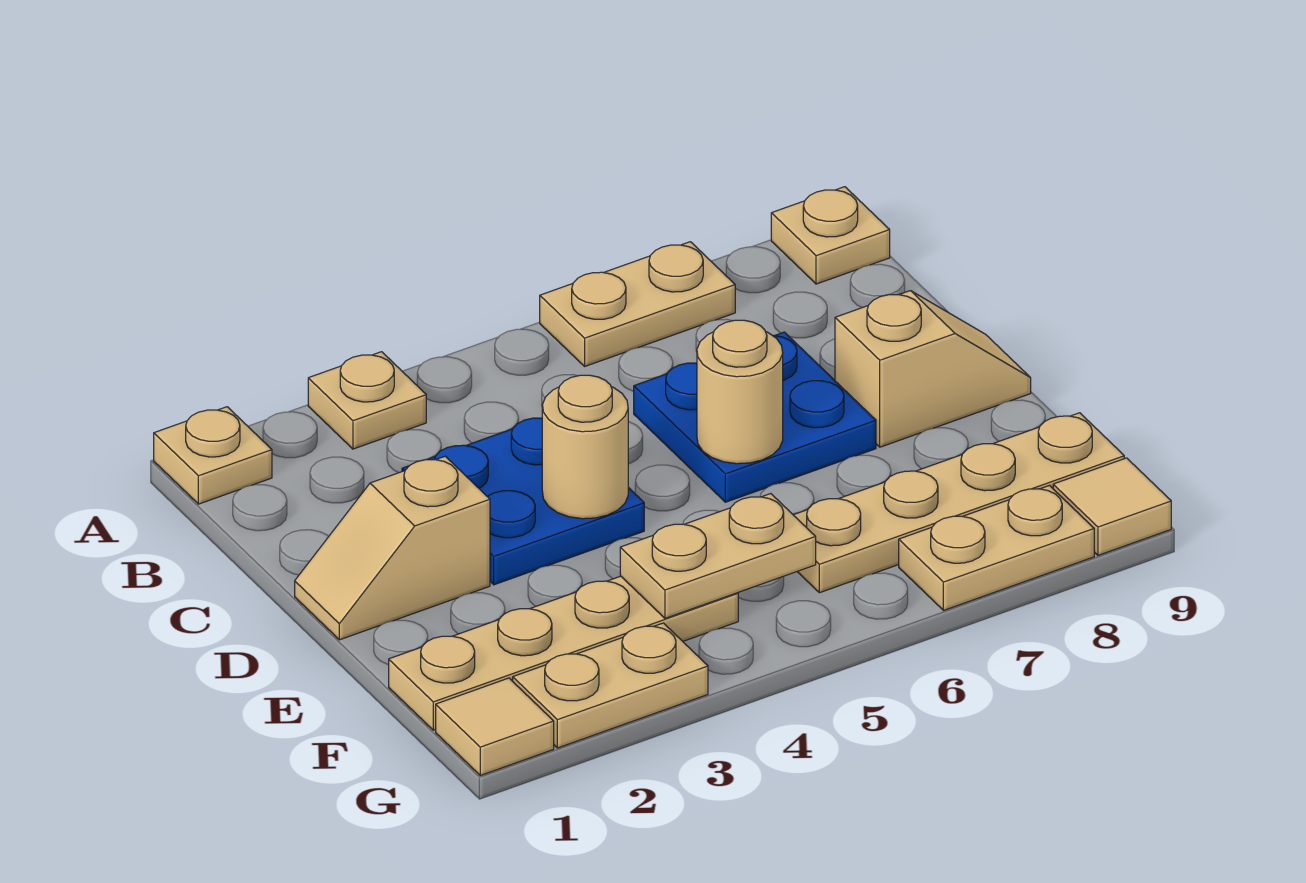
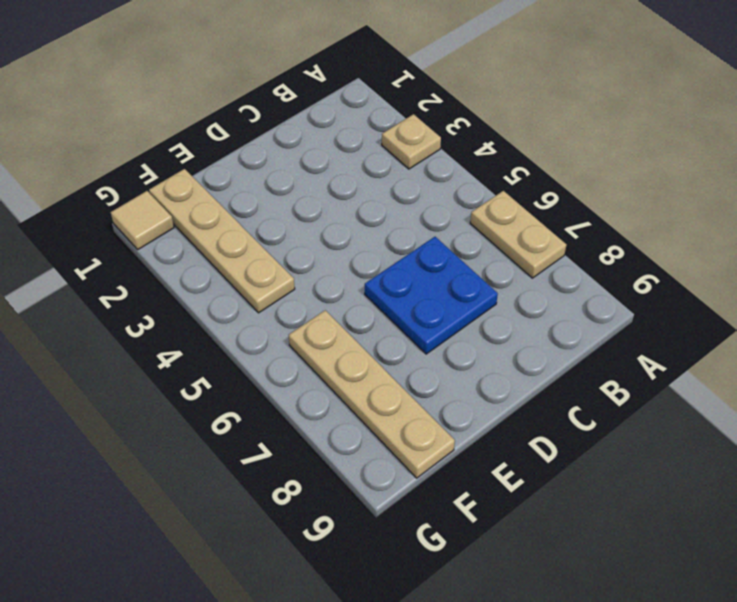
none -> tan 1x1 plate [154,407,272,504]
none -> tan 1x1 plate [771,187,890,284]
none -> blue 2x2 plate [402,418,644,585]

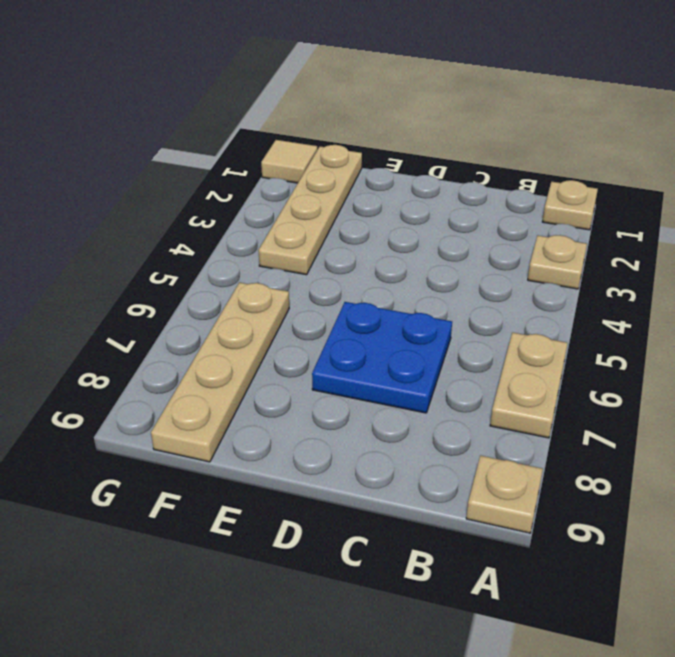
none -> blue 2x2 plate [402,418,644,585]
none -> tan 1x2 slope [295,456,490,640]
none -> tan 1x2 slope [835,291,1031,447]

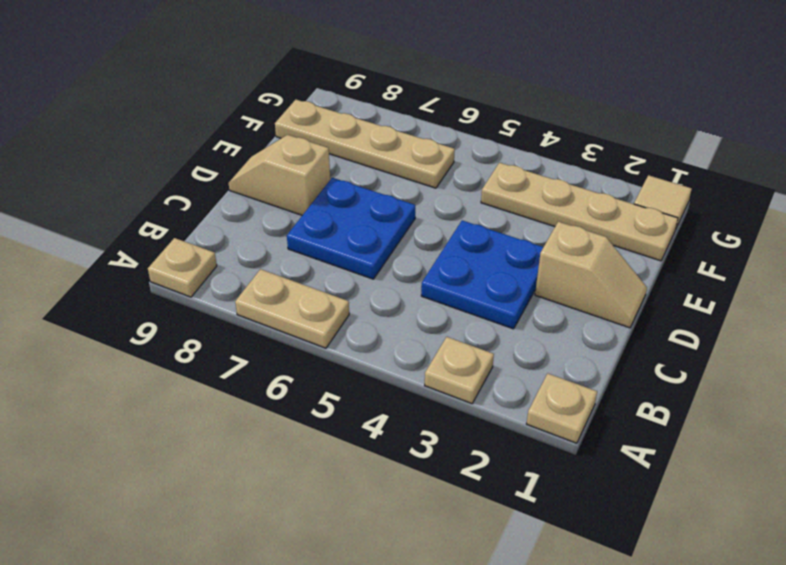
none -> tan 1x2 plate [513,623,708,748]
none -> tan 1x2 plate [899,486,1094,610]
none -> tan 1x1 tile [1053,458,1171,555]

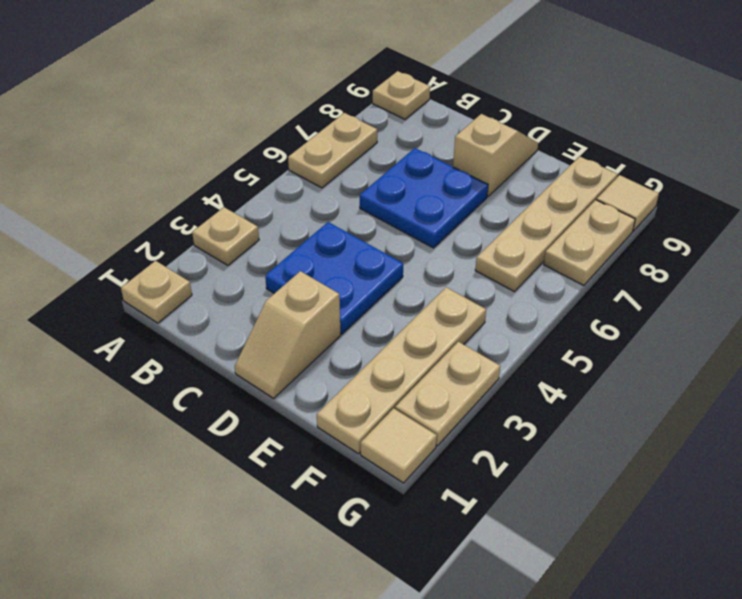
none -> tan 1x1 round brick [542,375,628,519]
none -> tan 1x1 round brick [697,320,783,464]
none -> tan 1x2 plate [620,494,816,618]

